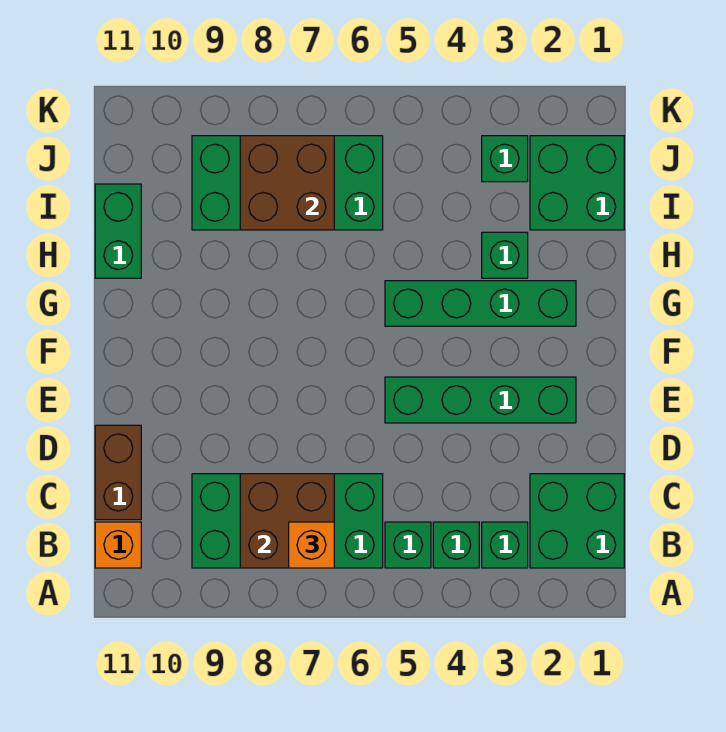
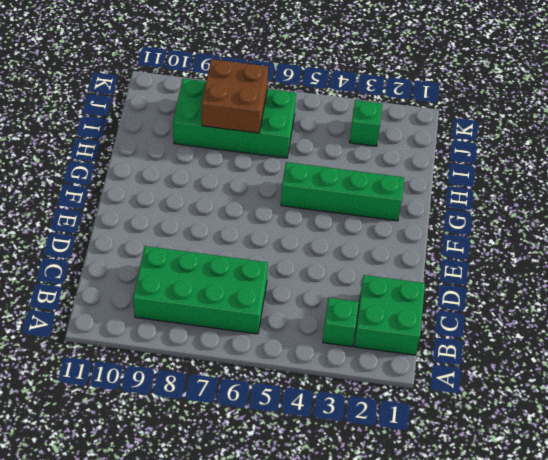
none -> green 1x1 brick [433,522,479,568]
none -> green 1x1 brick [385,522,431,568]
none -> orange 1x1 brick [95,522,141,568]

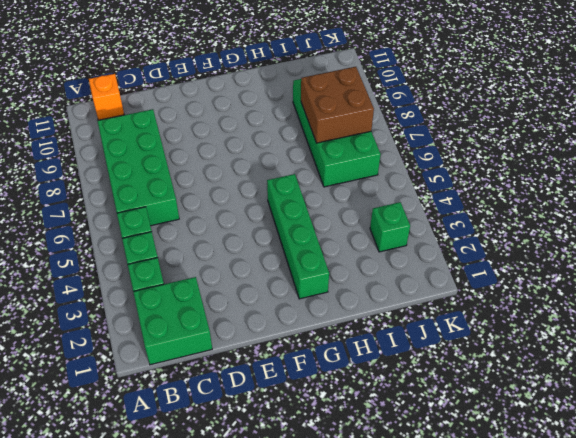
none -> brown 1x2 brick [95,425,141,520]
none -> green 1x4 brick [385,377,576,423]
none -> green 1x1 brick [482,232,528,278]

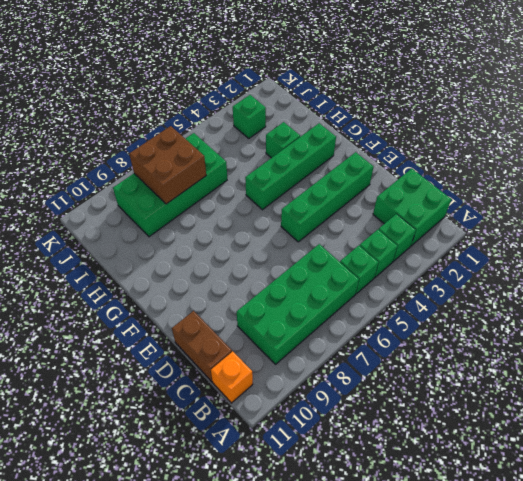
none -> green 1x2 brick [95,184,141,278]
none -> green 2x2 brick [530,136,624,230]
none -> brown 2x2 brick [240,474,334,568]

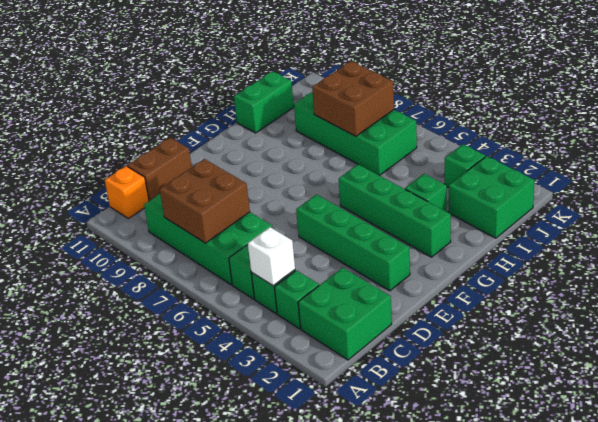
white 1x1 brick [248,227,295,286] -> none
none -> orange 1x1 brick [289,522,334,568]

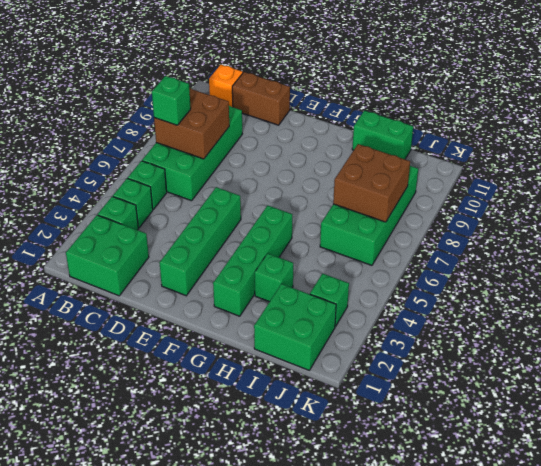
green 1x1 brick [152,76,191,125] -> orange 1x1 brick [289,522,334,568]

